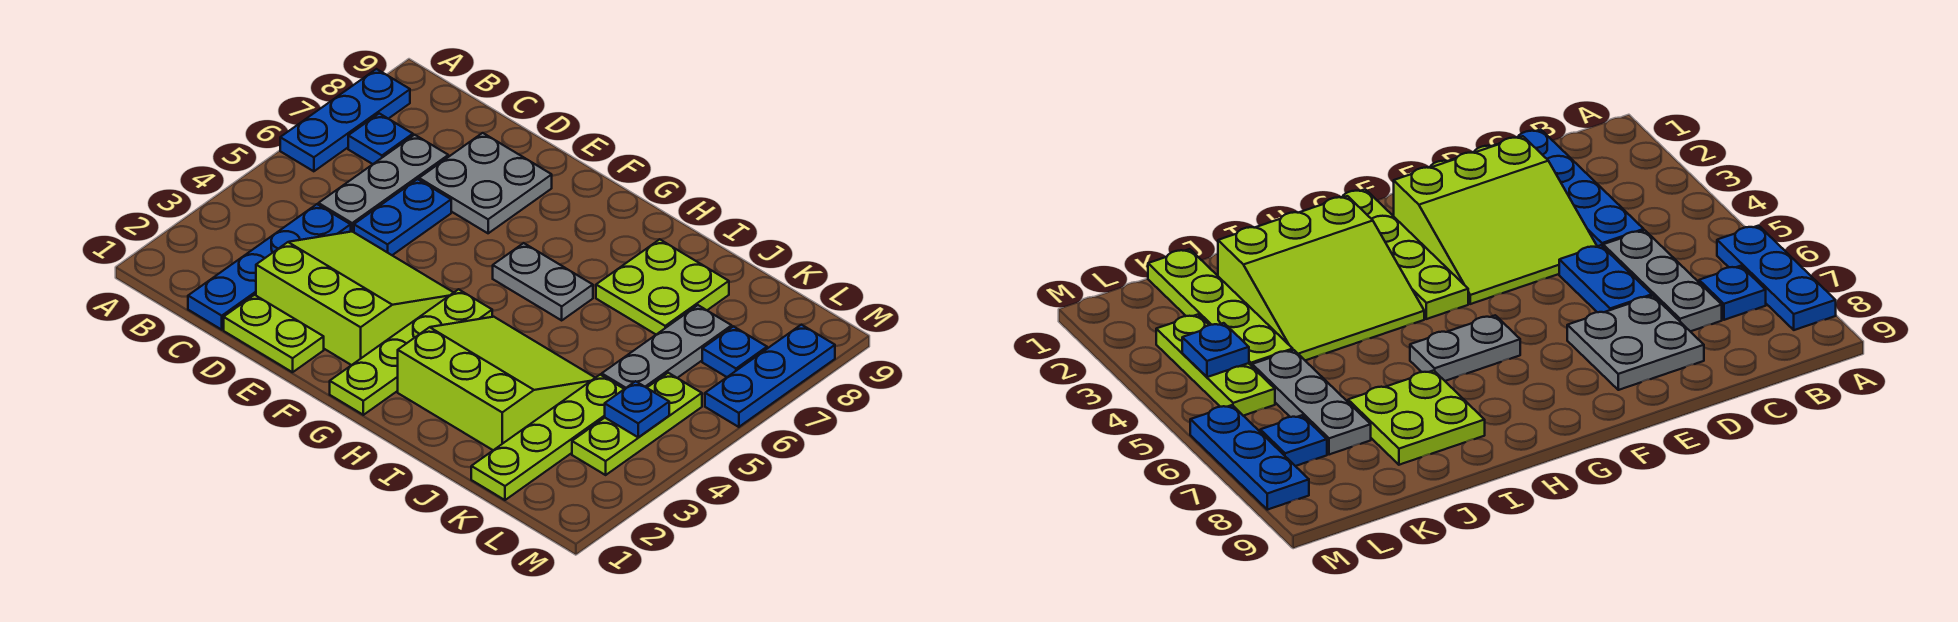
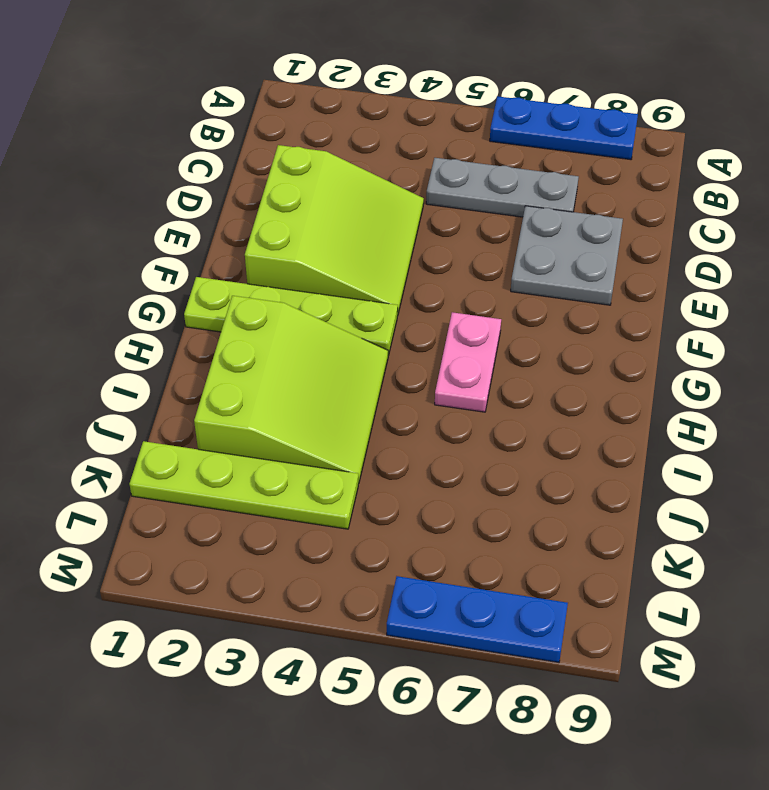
pink 1x2 plate [435,312,501,412] -> grey 1x2 plate [493,243,593,320]
none -> blue 1x1 plate [348,113,413,164]
none -> blue 1x4 plate [188,204,351,330]
none -> lime 1x2 plate [224,295,324,372]

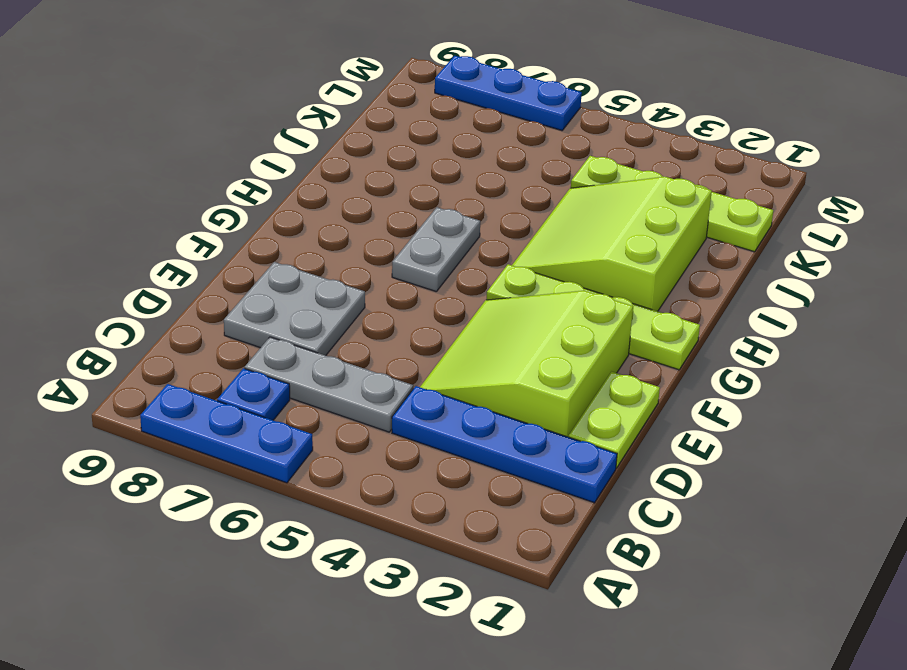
none -> blue 1x2 plate [354,179,451,255]
none -> lime 2x2 plate [596,239,729,334]
none -> grey 1x3 plate [602,305,732,389]

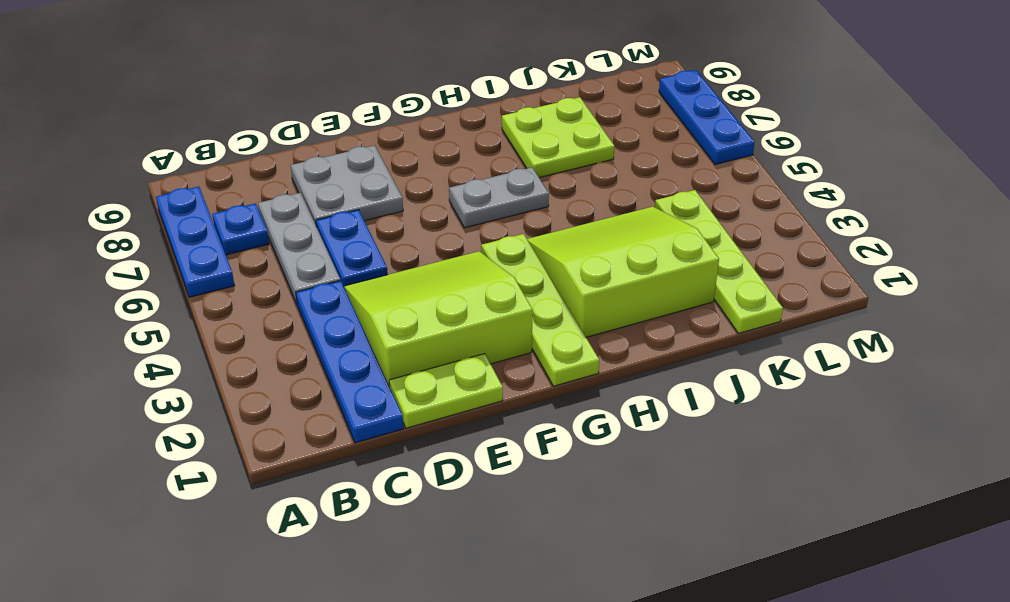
none -> grey 1x3 plate [602,305,732,389]
none -> lime 1x3 plate [572,373,702,475]
none -> blue 1x1 plate [702,326,767,377]

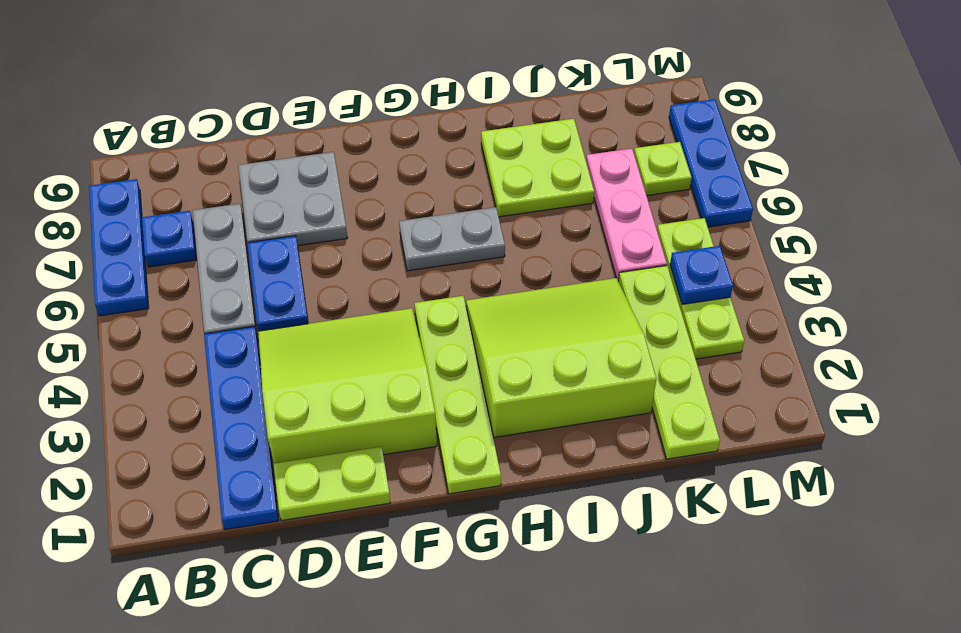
pink 1x3 plate [586,149,667,281] -> grey 1x3 plate [602,305,732,389]
lime 1x1 plate [634,142,692,196] -> blue 1x1 plate [702,326,767,377]

